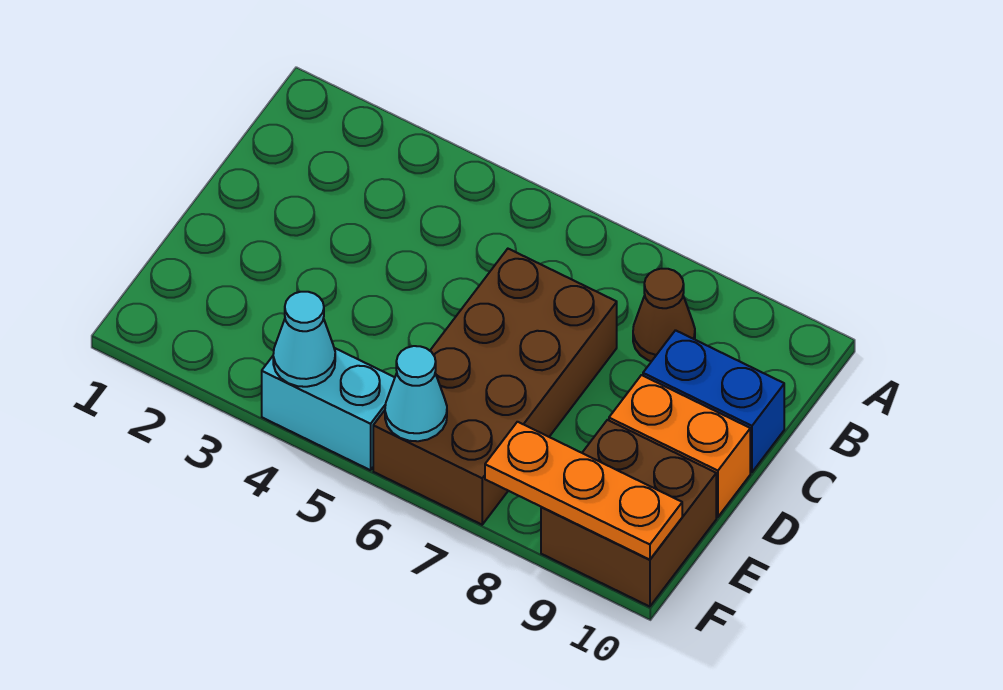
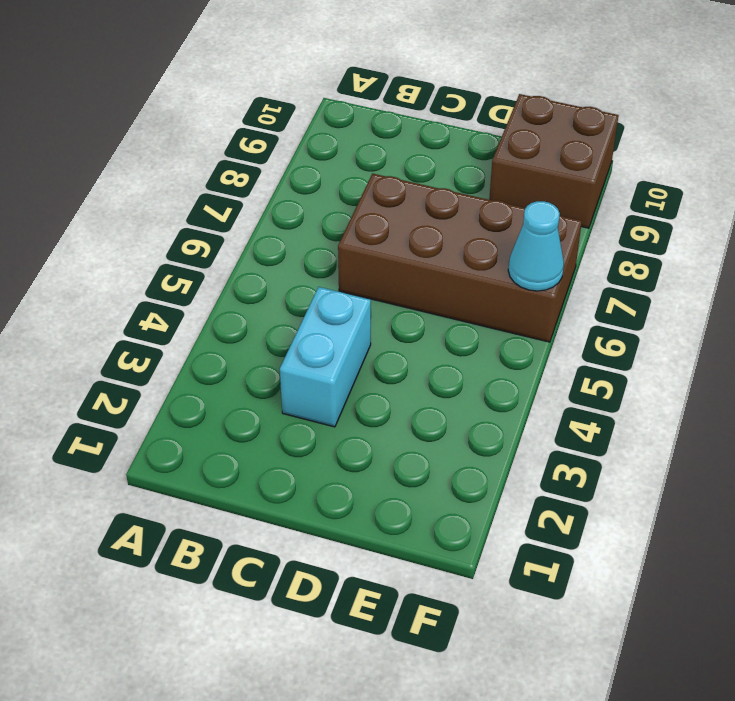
cyan 1x2 brick [280,287,371,427] -> cyan 1x2 brick moved to [262,348,395,470]
none -> brown 1x1 cone [633,269,695,361]
none -> blue 1x2 brick [643,330,784,472]

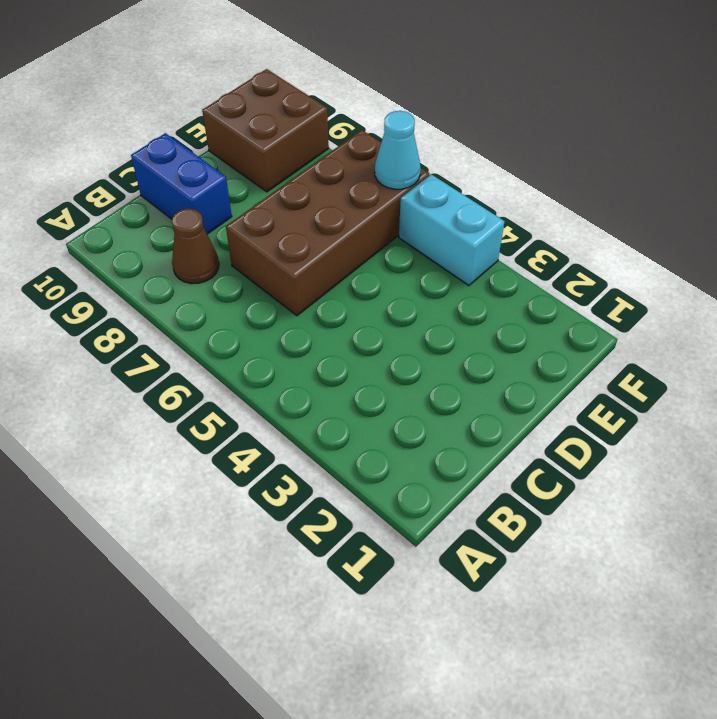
none -> orange 1x2 brick [609,375,750,517]
none -> cyan 1x1 cone [273,292,335,387]

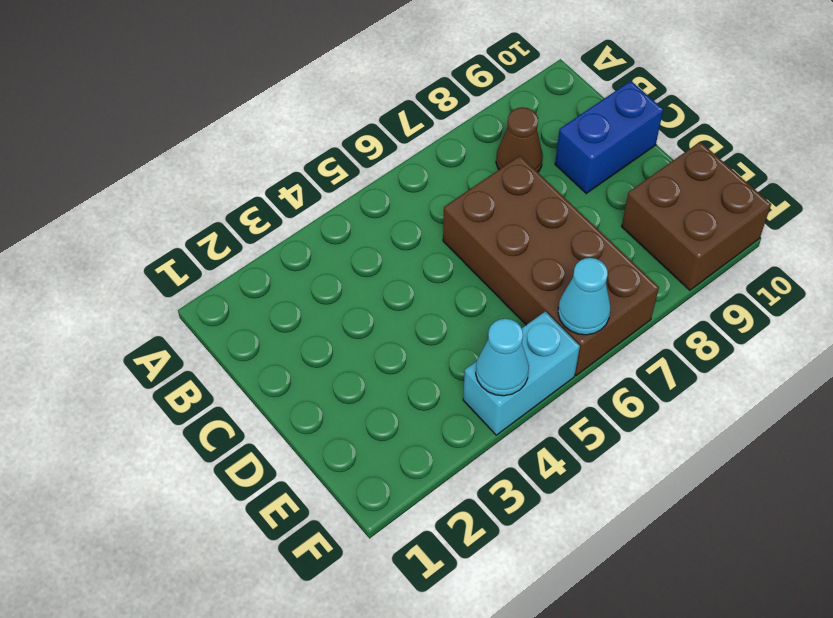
none -> orange 1x2 brick [609,375,750,517]
none -> orange 1x3 plate [485,422,682,560]

